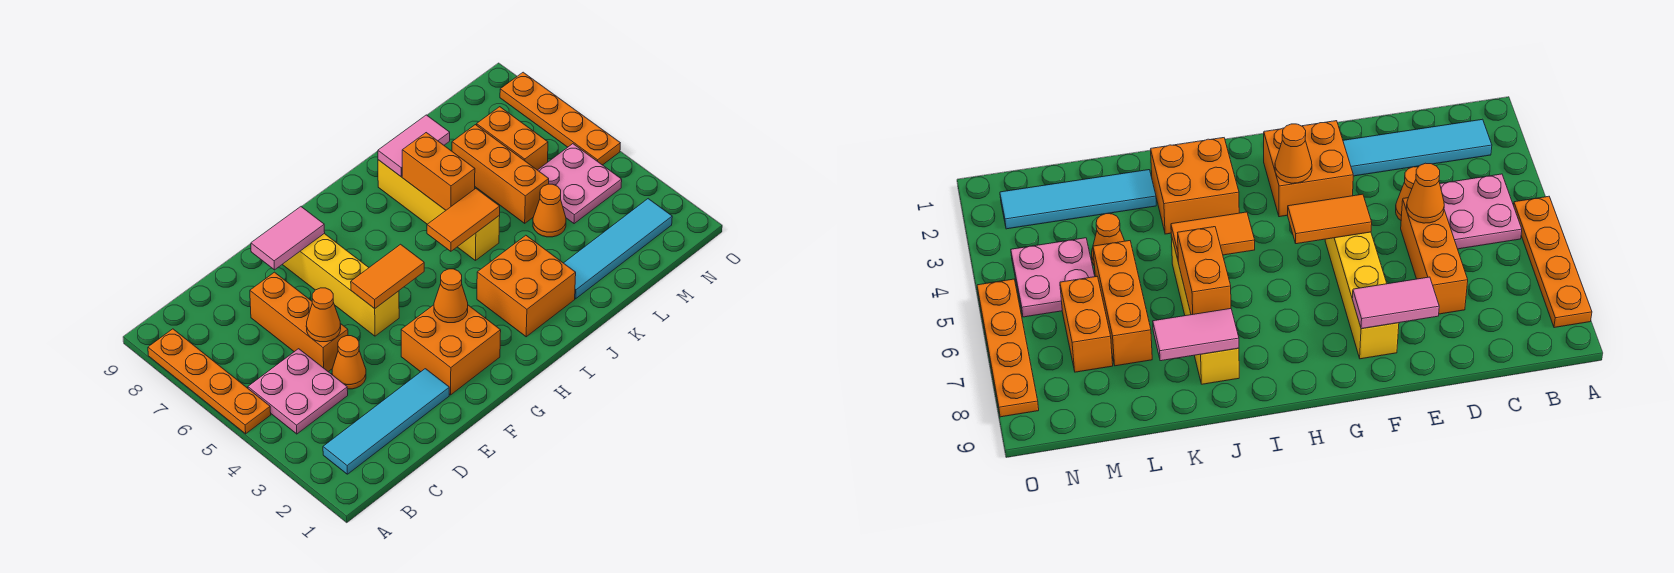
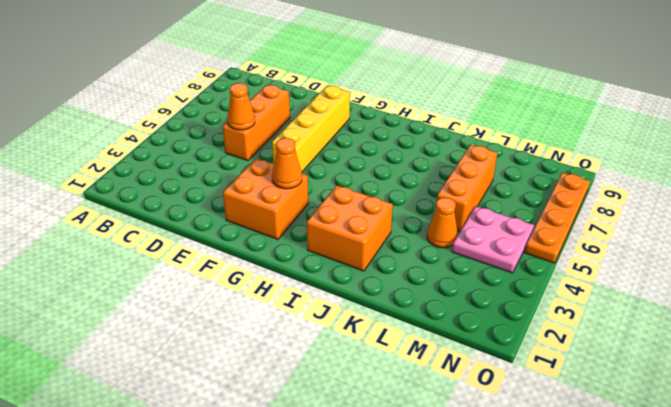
none -> orange 1x4 plate [148,329,271,434]
none -> cyan 1x4 tile [323,369,449,474]
none -> pink 2x2 plate [248,349,348,434]

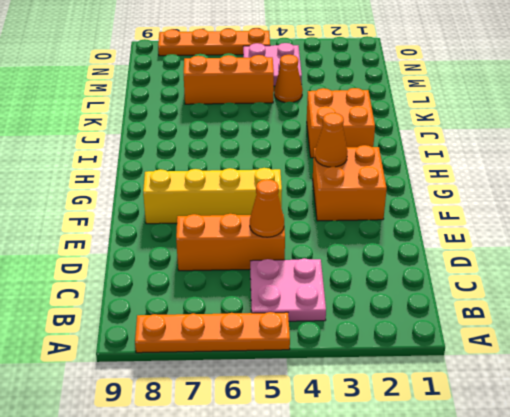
none -> cyan 1x4 tile [323,369,449,474]
none -> orange 1x1 cone [332,336,366,389]
none -> yellow 1x4 brick [378,160,500,261]

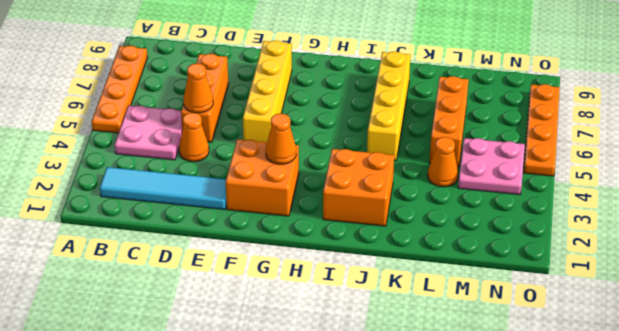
none -> cyan 1x4 tile [564,199,672,299]
none -> orange 1x2 brick [477,107,548,170]
none -> pink 1x2 tile [251,207,325,270]

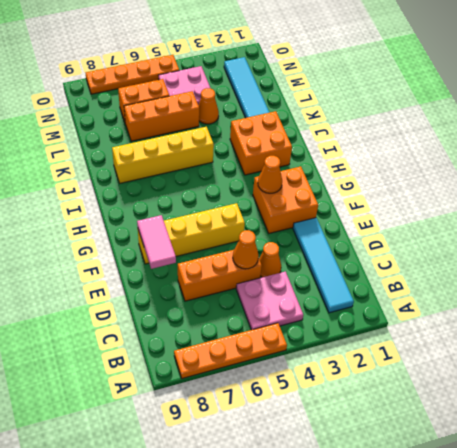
none -> orange 1x2 tile [351,244,424,309]
none -> orange 1x2 tile [427,189,500,251]
none -> orange 1x2 brick [402,133,475,210]

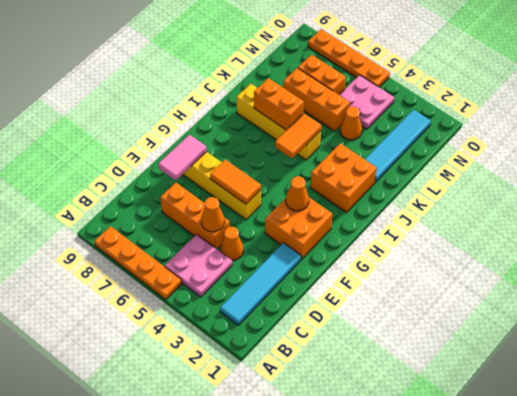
orange 1x2 tile [210,160,261,204] -> orange 1x2 tile turned to [351,244,424,309]
none -> pink 1x2 tile [378,115,450,177]

